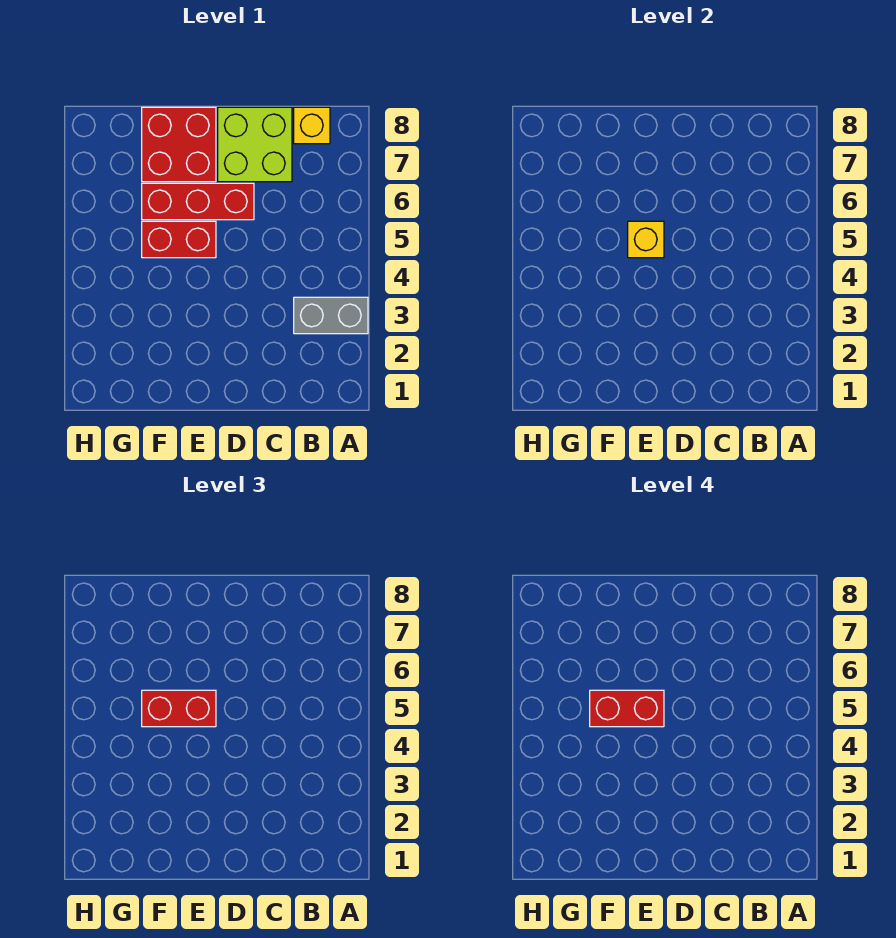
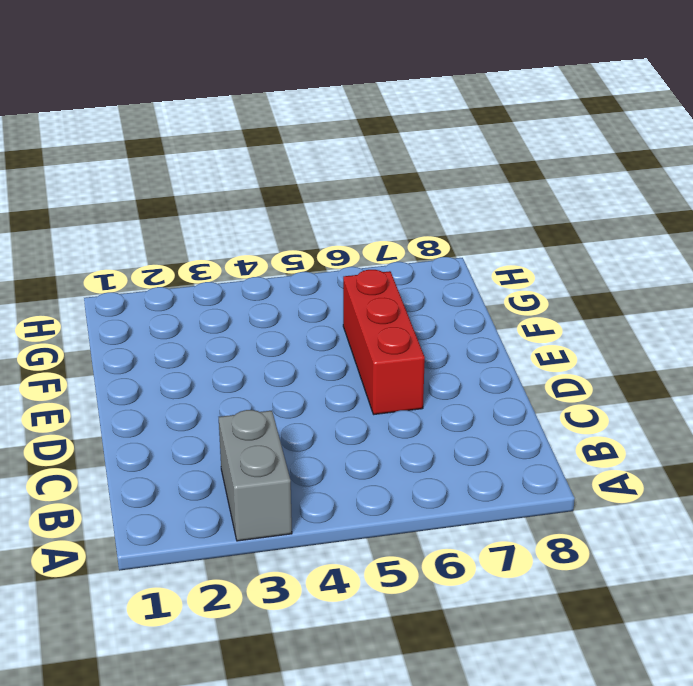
none -> yellow 1x1 brick [294,107,330,144]
none -> lime 2x2 brick [218,107,292,182]

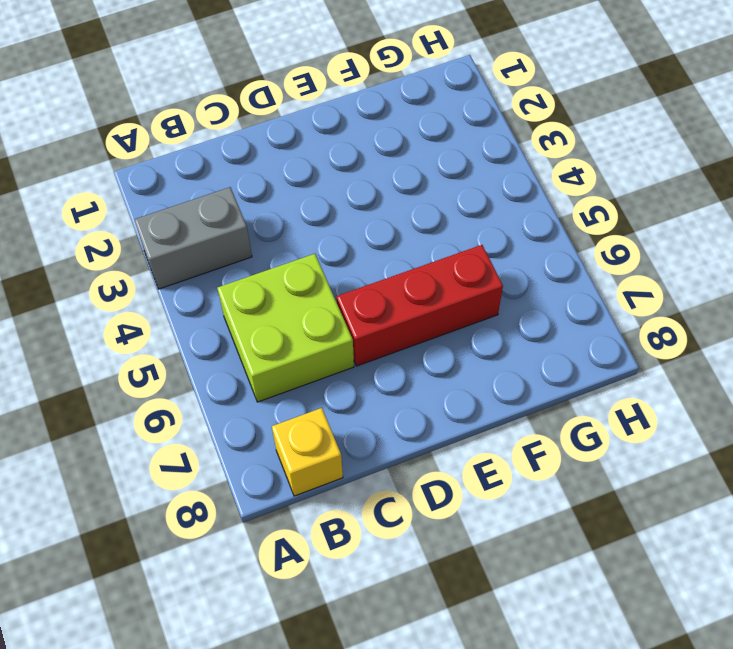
lime 2x2 brick [217,254,354,402] -> lime 2x2 brick moved to [218,107,292,182]
none -> red 1x2 brick [142,221,216,258]
none -> red 2x2 brick [142,107,216,182]

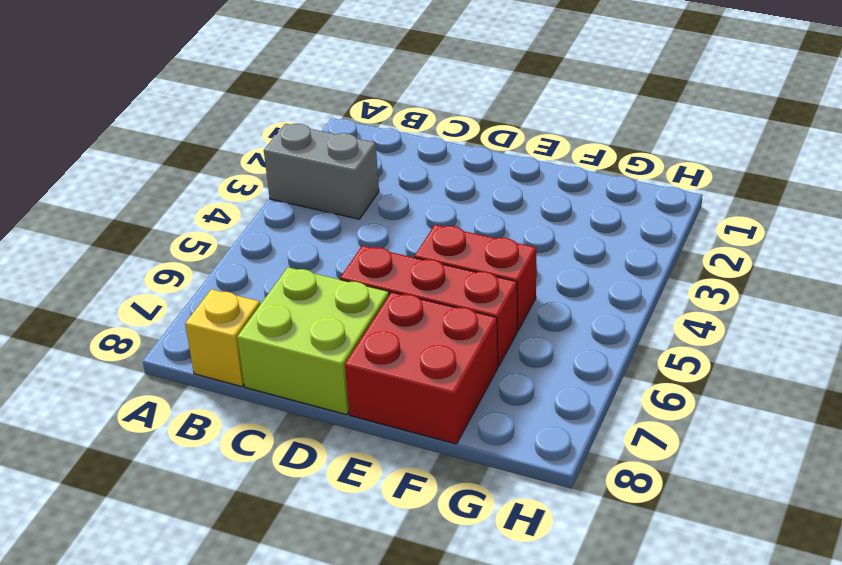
none -> yellow 1x1 brick [628,221,664,258]
none -> red 1x2 brick [142,690,216,727]

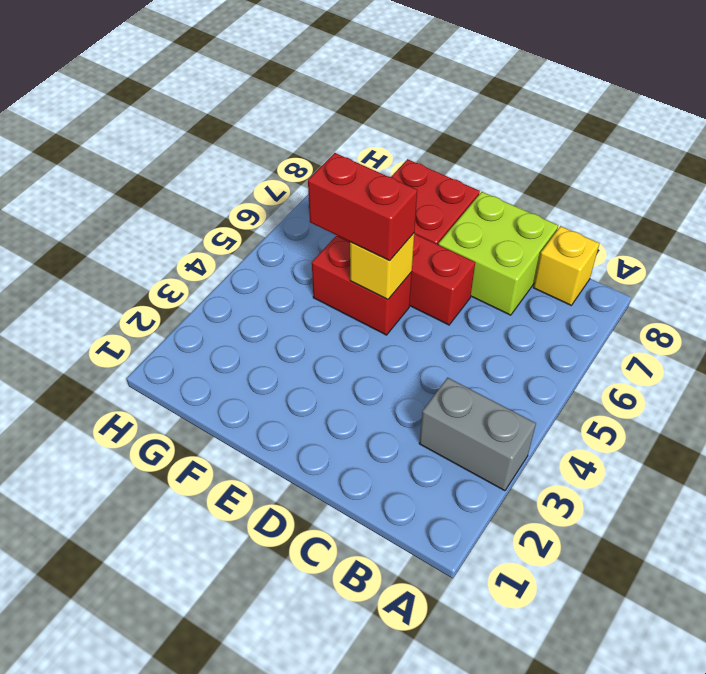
none -> red 1x2 brick [590,690,664,727]

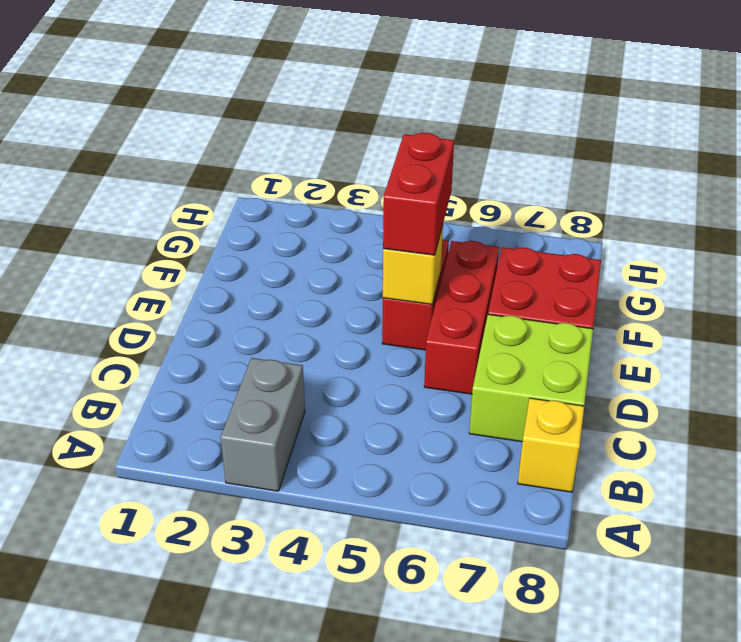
none -> red 1x2 brick [590,690,664,727]

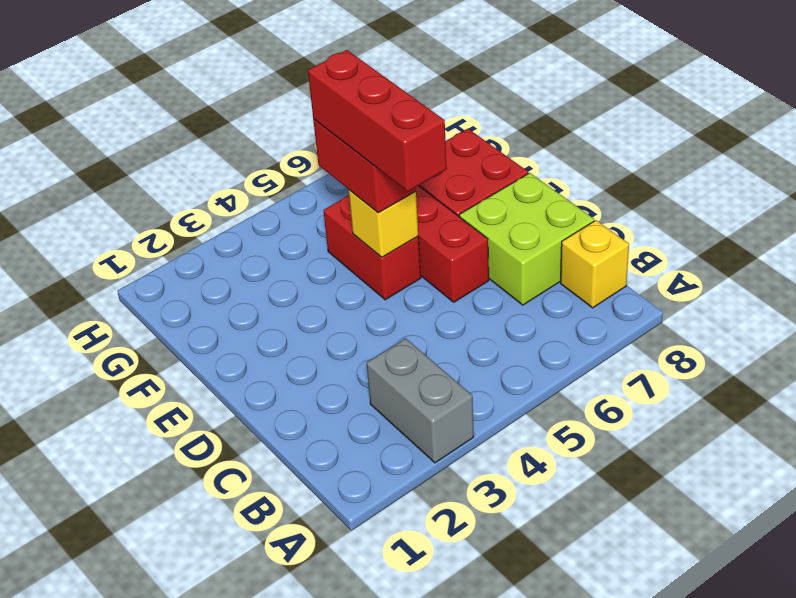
red 1x3 brick [308,50,447,191] -> red 1x2 brick [590,690,664,727]

